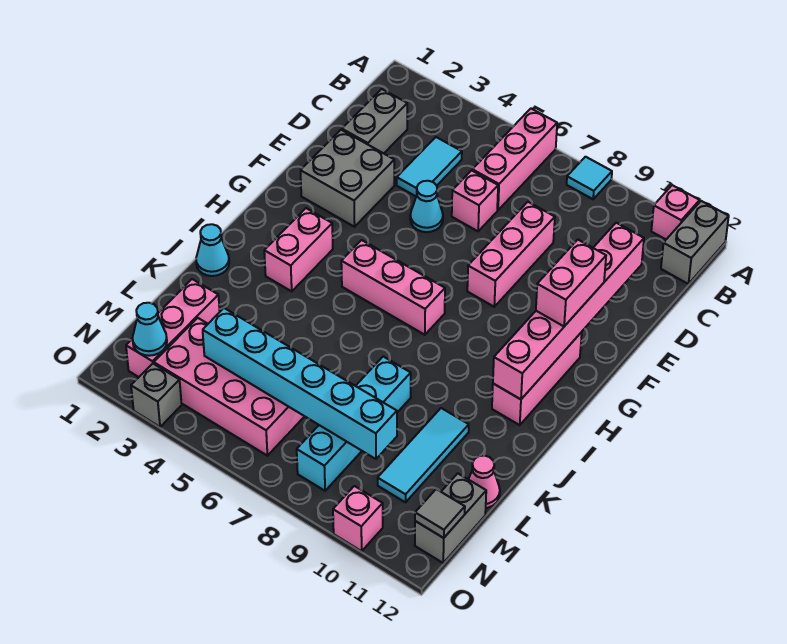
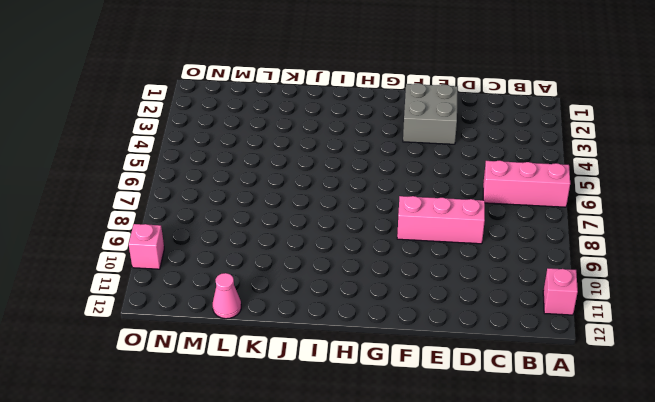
none -> cyan 1x1 tile [567,157,612,199]
none -> grey 1x2 brick [661,201,729,284]
none -> grey 1x2 brick [342,89,407,153]

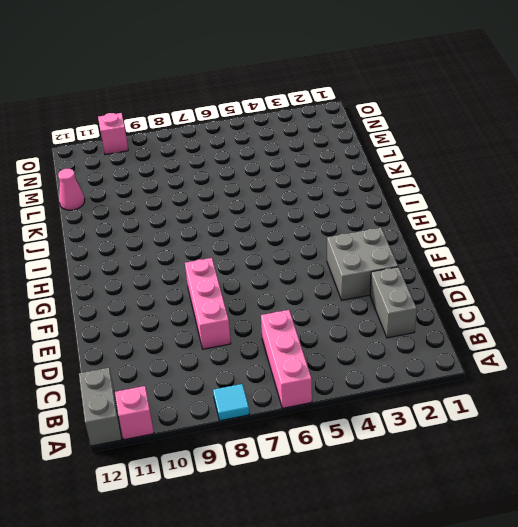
none -> cyan 1x2 tile [397,137,462,196]
none -> pink 1x1 brick [452,170,498,231]
none -> cyan 1x1 cone [410,181,443,232]

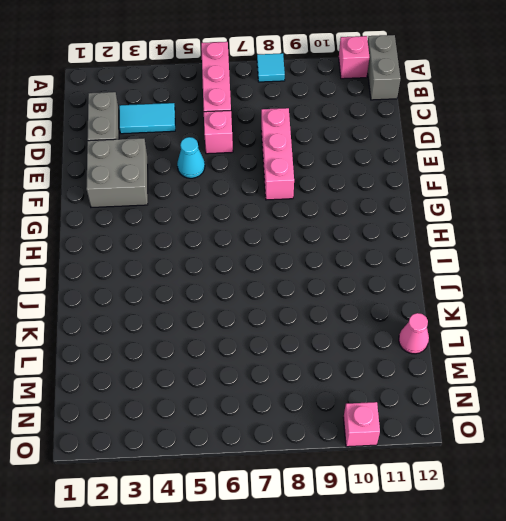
cyan 1x2 tile [119,103,175,134] -> cyan 1x2 tile turned to [397,137,462,196]
none -> pink 1x3 brick [492,332,582,425]
none -> pink 1x2 brick [264,208,333,291]
none -> pink 1x3 brick [341,240,445,335]

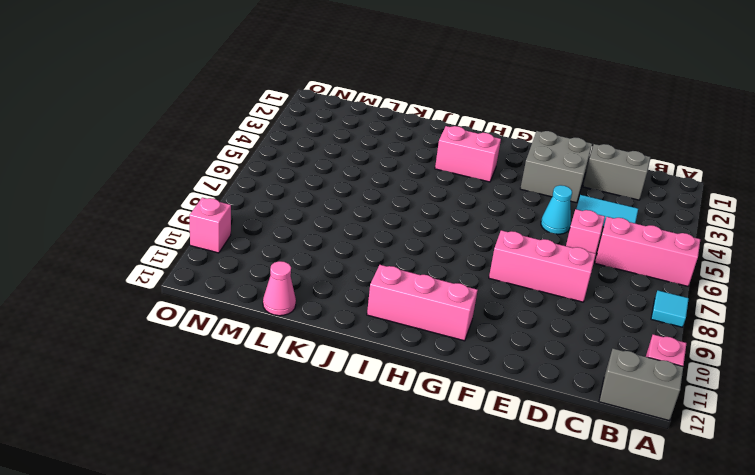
none -> pink 1x3 brick [341,240,445,335]
none -> cyan 1x1 cone [196,224,229,276]
none -> cyan 1x4 brick [297,357,411,491]

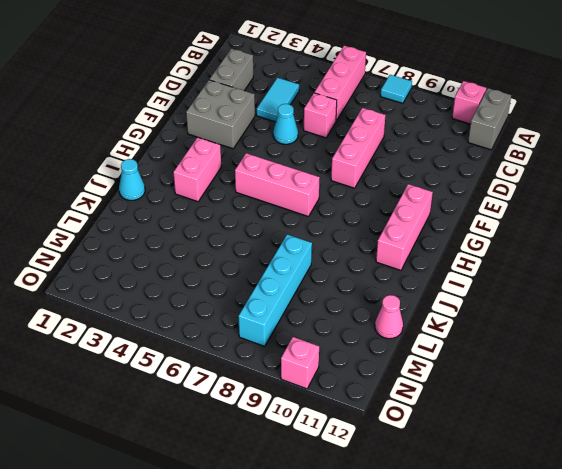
none -> cyan 1x3 tile [378,408,469,502]
none -> pink 1x3 brick [126,279,220,377]
none -> pink 2x4 brick [154,318,305,456]

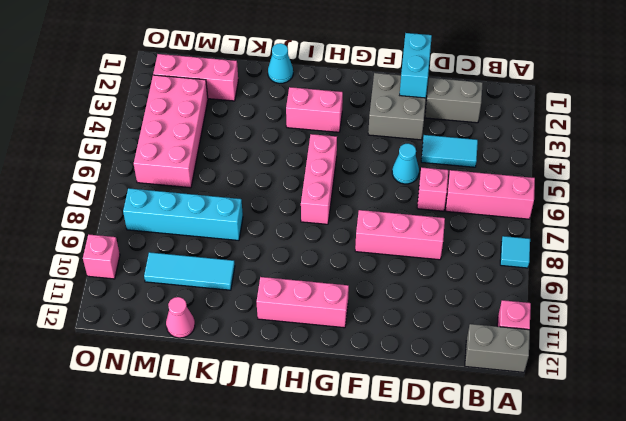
cyan 1x2 brick [400,33,432,98] -> none
none -> grey 1x2 brick [415,473,486,563]
none -> grey 1x1 brick [131,364,182,427]
none -> pink 1x6 brick [493,223,644,399]

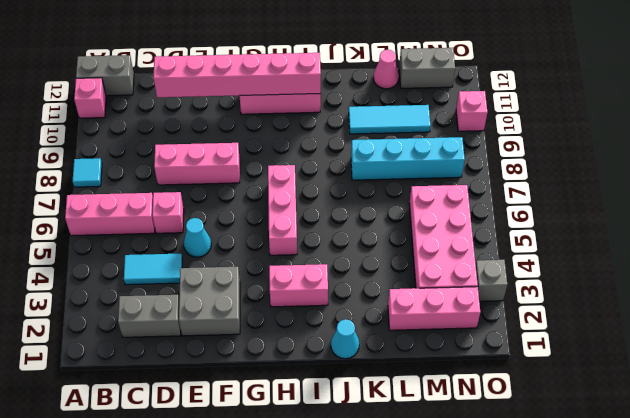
none -> cyan 1x6 brick [203,308,397,459]
none -> cyan 1x1 cone [133,303,167,356]
none -> grey 1x1 tile [415,489,465,538]

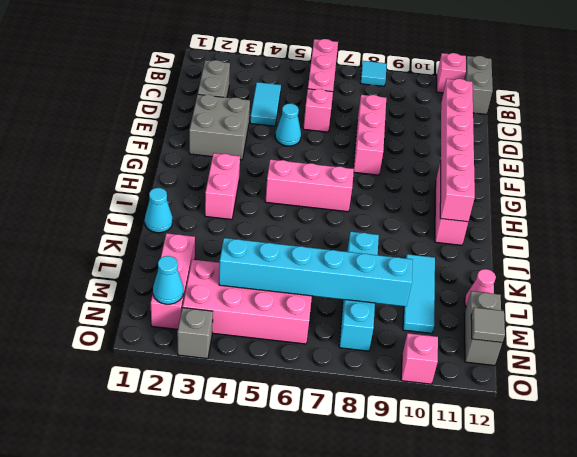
none -> pink 1x2 brick [536,240,606,326]

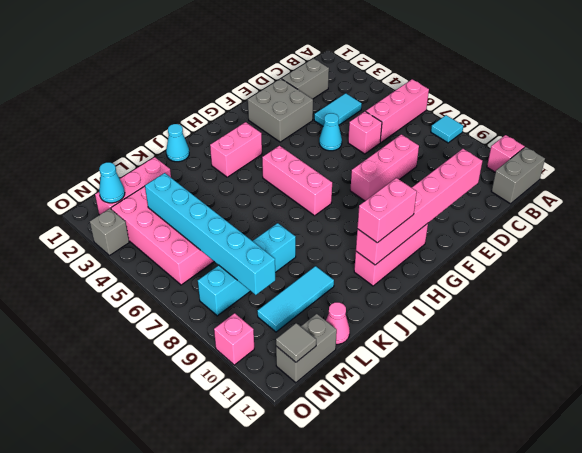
pink 1x2 brick [357,178,417,243] -> pink 1x2 brick moved to [536,240,606,326]

